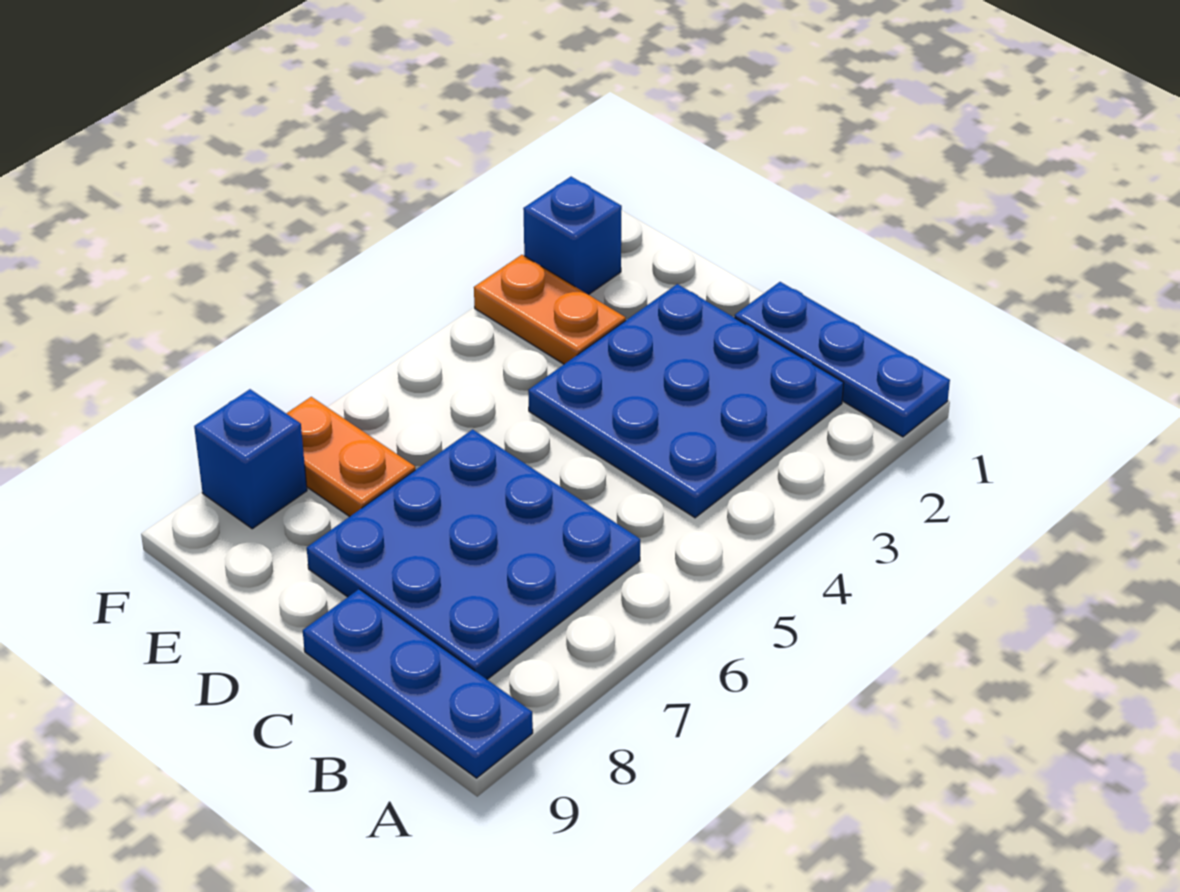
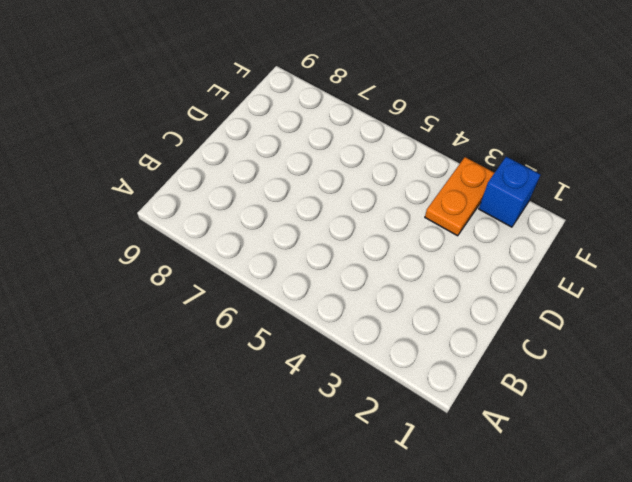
none -> blue 1x3 plate [735,282,950,437]
none -> blue 1x3 plate [303,589,533,778]

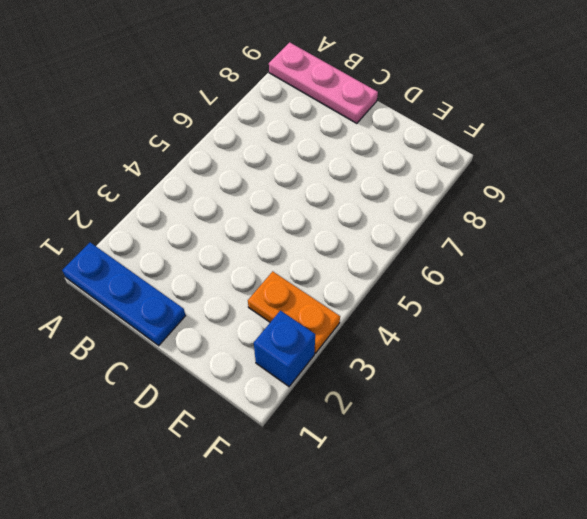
pink 1x3 plate [269,42,378,123] -> blue 1x3 plate [303,589,533,778]
none -> blue 3x3 plate [528,284,844,518]
none -> blue 3x3 plate [307,429,640,679]

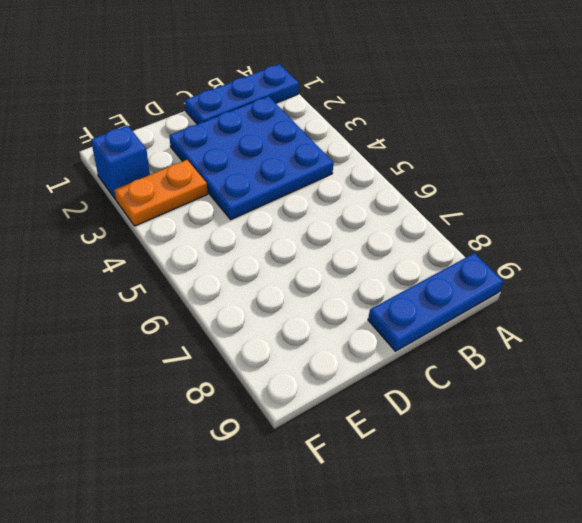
none -> blue 3x3 plate [307,429,640,679]
none -> orange 1x2 plate [286,397,415,517]

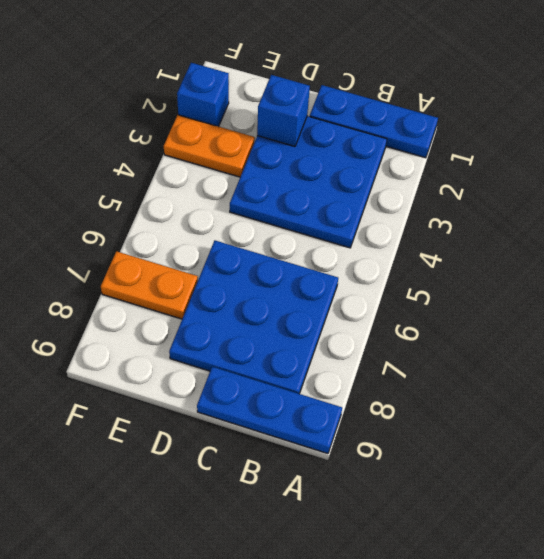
blue 1x1 brick [257,75,310,146] -> blue 1x1 brick moved to [194,389,307,529]

